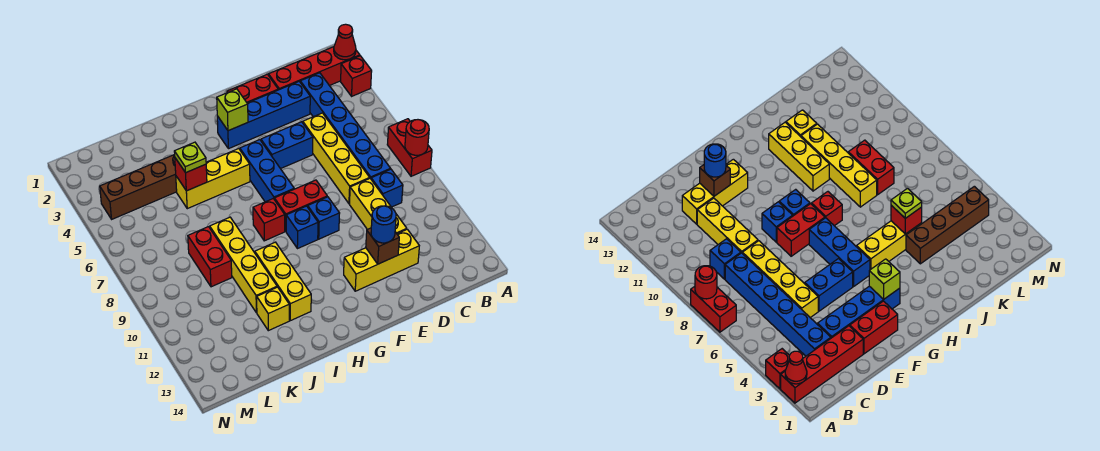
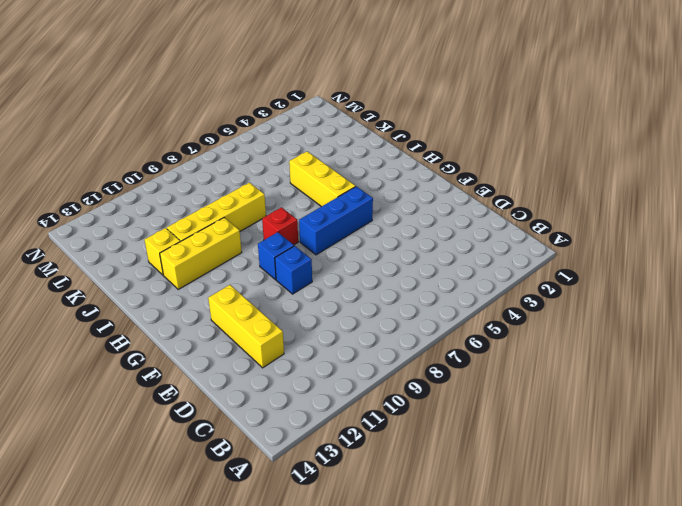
none -> red 1x4 brick [268,47,360,90]
none -> red 1x1 brick [341,56,372,96]
none -> red 1x2 brick [387,119,432,176]

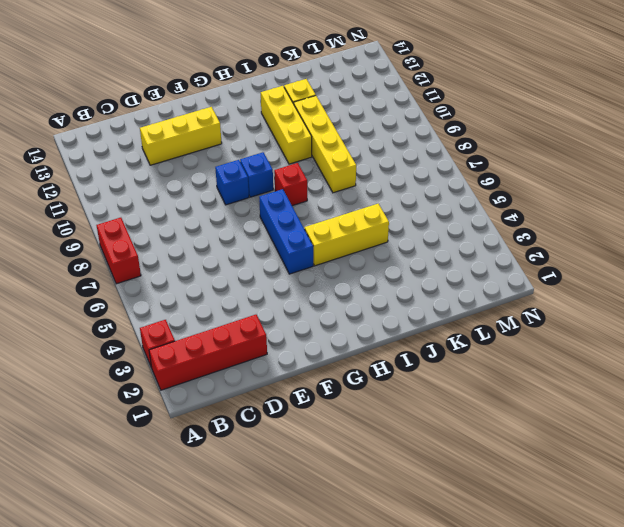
none -> blue 1x6 brick [300,73,390,179]
none -> blue 1x1 brick [371,169,403,207]
none -> blue 1x4 brick [217,82,310,149]

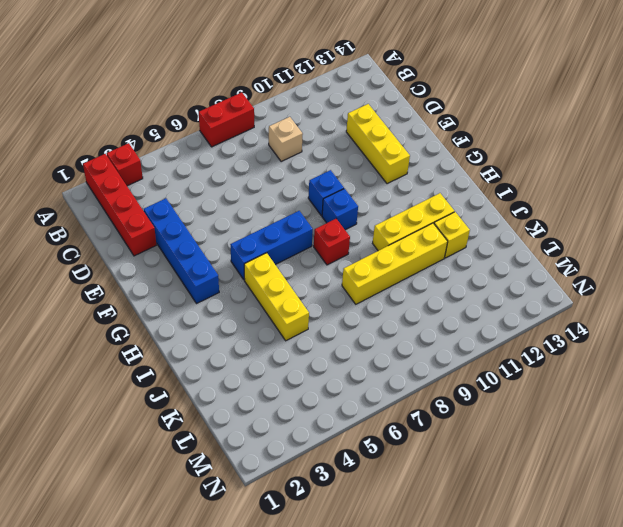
tan 1x1 brick [269,117,303,162] -> blue 1x1 brick [371,169,403,207]
none -> blue 1x6 brick [300,73,390,179]
none -> yellow 1x4 brick [303,113,370,204]
none -> yellow 1x3 brick [350,179,407,234]

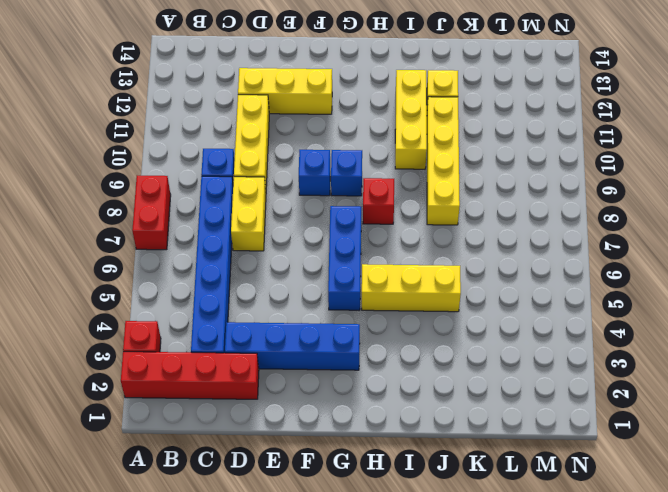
yellow 1x2 brick [231,177,266,251] -> yellow 1x4 brick [303,113,370,204]
none -> red 1x2 brick [227,74,278,103]
none -> blue 1x2 brick [261,122,313,169]
none -> red 1x2 brick [274,180,327,231]

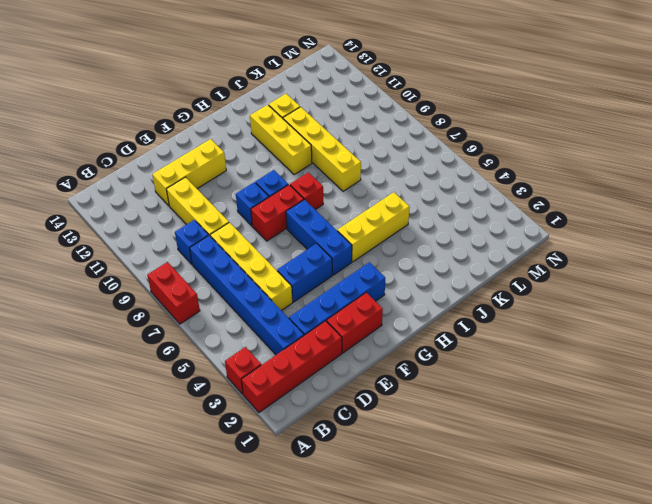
none -> brown 1x4 brick [100,154,177,219]
none -> red 1x2 brick [188,227,232,287]
none -> red 1x1 cone [334,24,356,60]

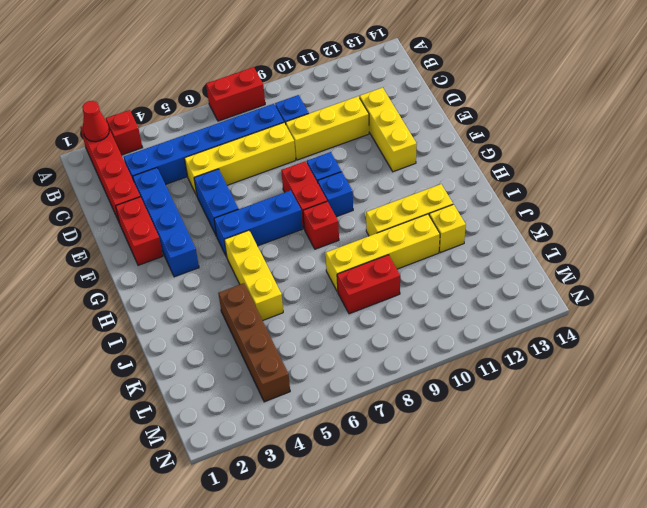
none -> red 1x1 round brick [405,120,429,155]
none -> brown 1x1 brick [366,228,399,264]
none -> lime 1x1 brick [217,89,248,131]

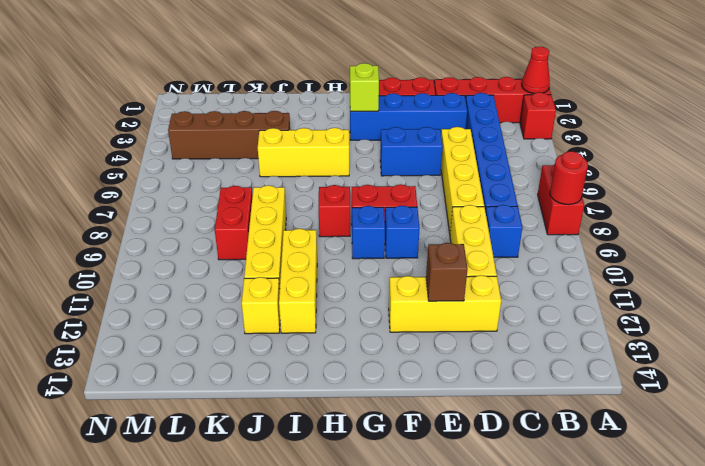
none -> blue 1x3 brick [240,140,294,202]
none -> red 1x1 brick [175,158,207,191]
none -> blue 1x1 round brick [371,206,396,243]

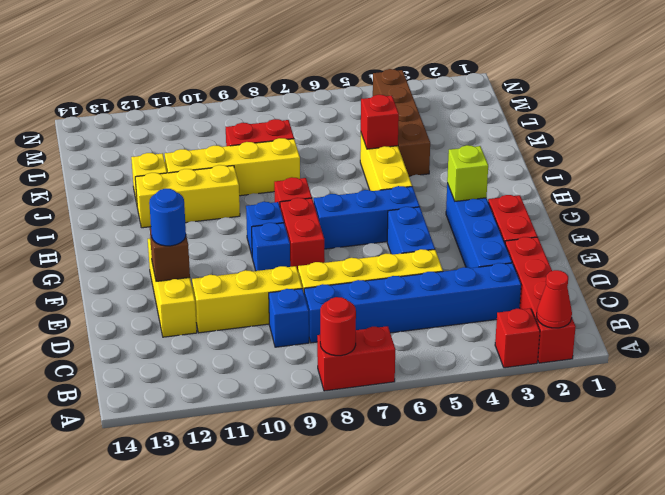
none -> lime 1x1 plate [174,142,206,173]

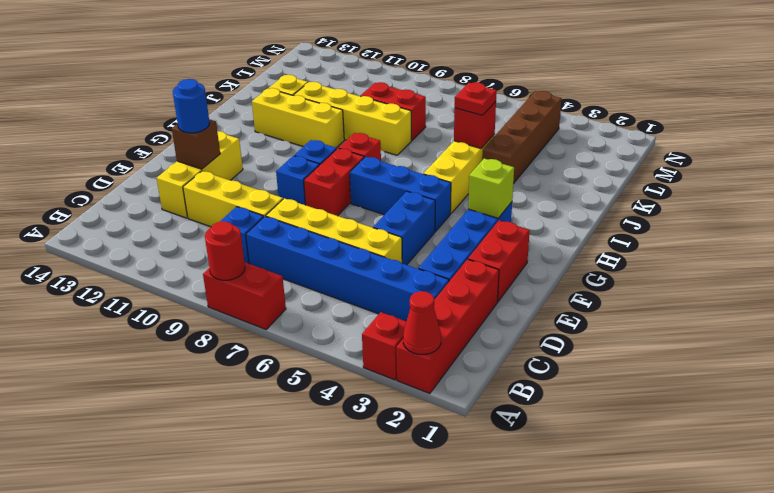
red 1x1 plate [455,82,497,115] -> lime 1x1 plate [174,142,206,173]

